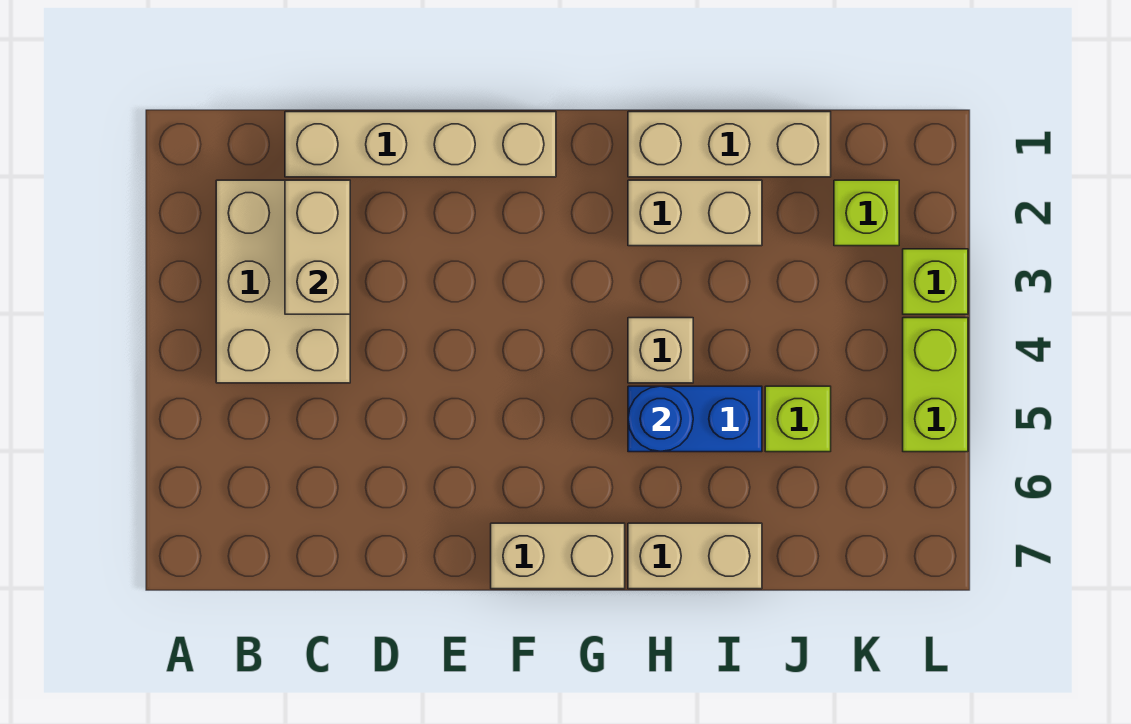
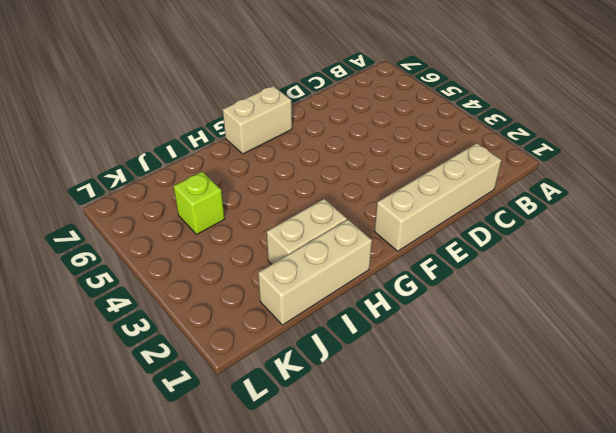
none -> tan 2x3 brick [216,180,350,383]
none -> tan 1x1 brick [628,318,693,383]
none -> blue 1x2 brick [628,386,762,452]

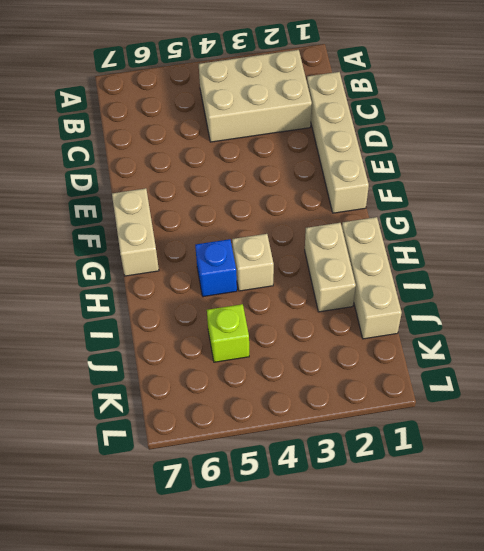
blue 1x1 brick [195,239,237,297] -> blue 1x2 brick [628,386,762,452]
none -> tan 1x2 brick [628,523,762,589]
none -> lime 1x1 brick [834,180,899,246]
none -> lime 1x1 brick [903,249,968,314]

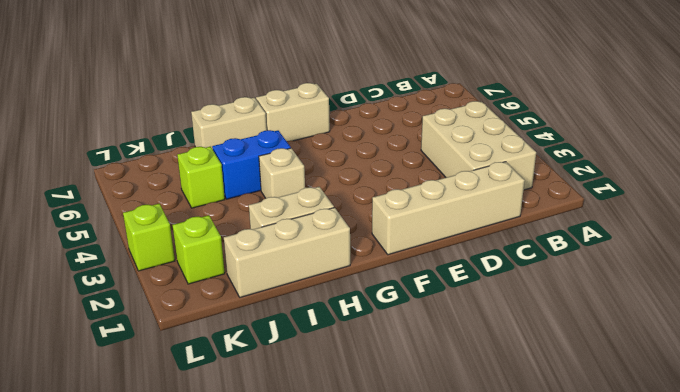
none -> lime 1x2 brick [903,318,968,452]
none -> tan 1x2 brick [285,180,350,314]
none -> blue 1x1 round brick [628,386,693,452]

